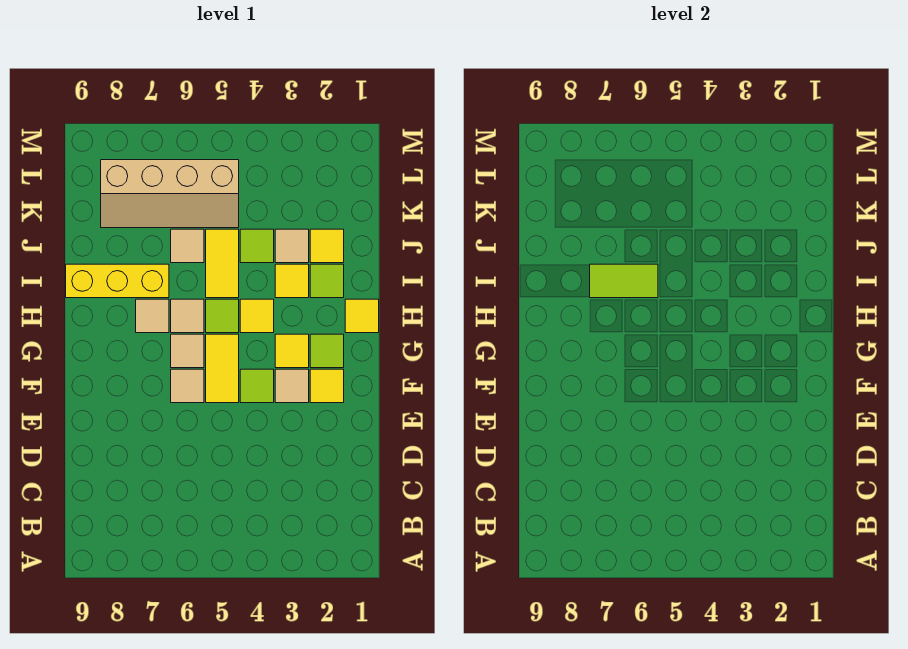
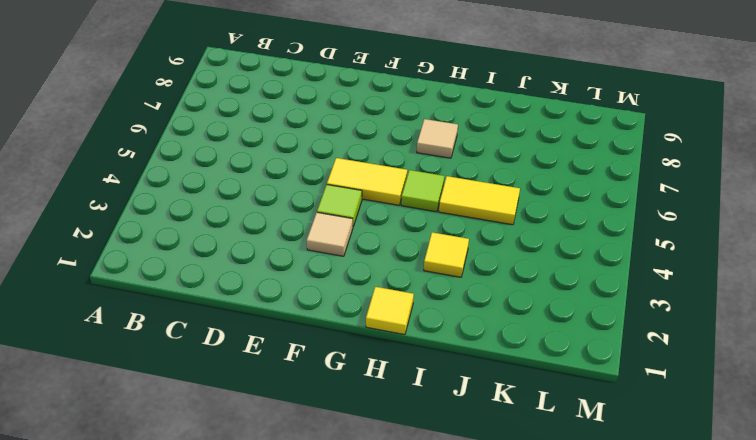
none -> yellow 1x1 tile [310,369,344,403]
none -> tan 1x1 tile [171,369,204,403]
none -> lime 1x1 tile [310,334,344,368]

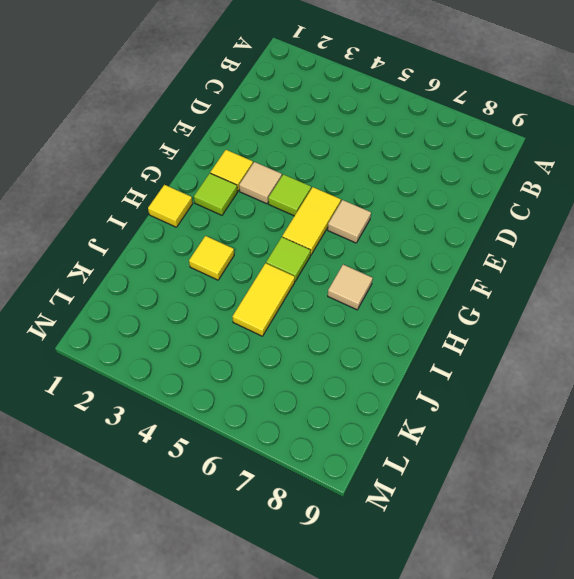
none -> yellow 1x1 tile [275,334,309,368]
none -> tan 1x1 tile [171,334,204,368]
none -> yellow 1x1 tile [240,299,274,333]

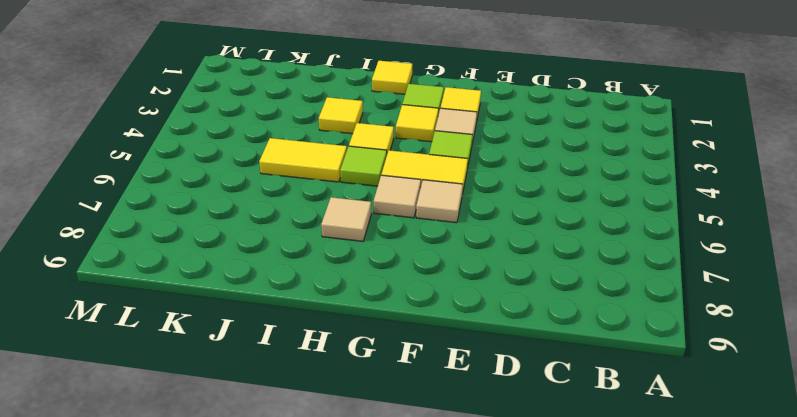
none -> tan 1x1 tile [171,299,204,333]
none -> lime 1x1 tile [310,264,344,298]
none -> yellow 1x3 brick [66,264,169,298]

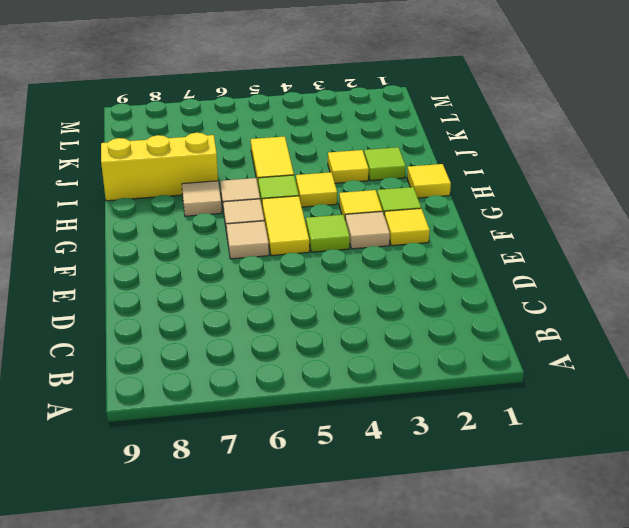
none -> yellow 1x1 tile [310,229,344,263]
none -> tan 1x1 tile [275,229,309,263]
none -> lime 1x1 tile [240,229,274,263]

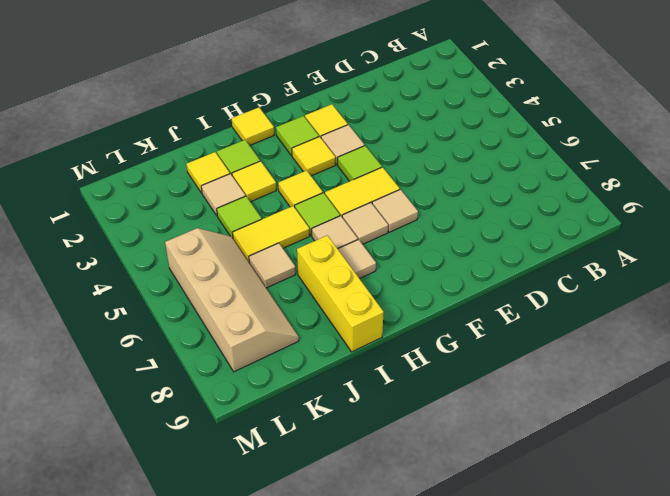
none -> lime 1x2 tile [590,264,658,298]

